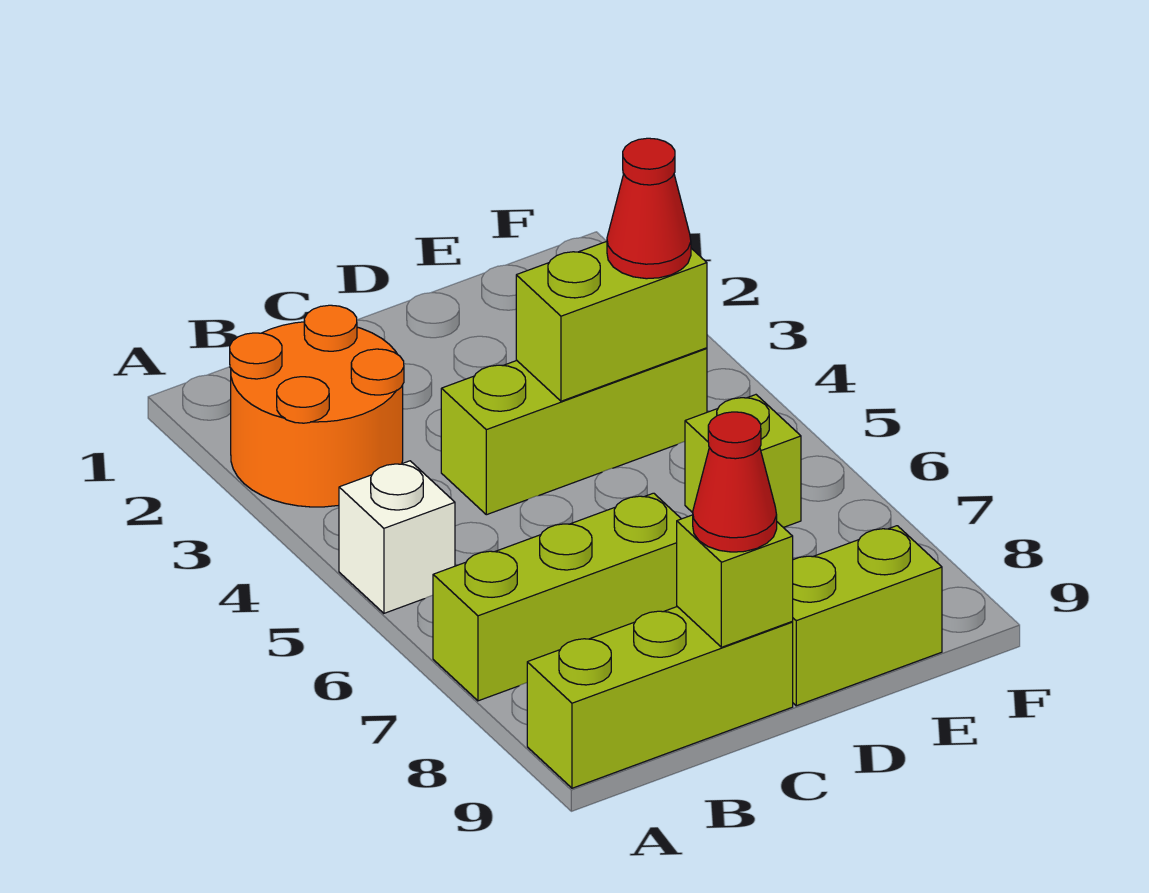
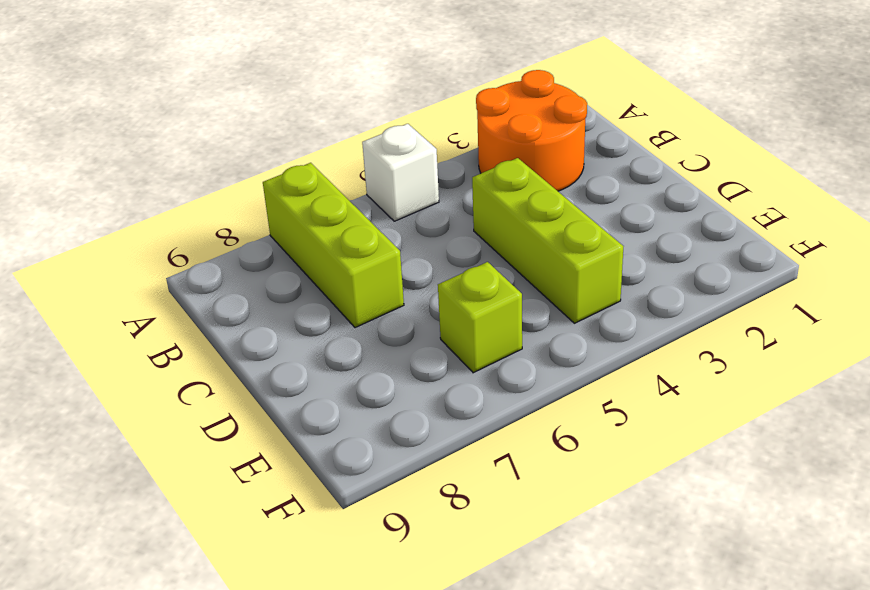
none -> lime 1x3 brick [527,607,793,788]
none -> lime 1x2 brick [792,526,942,706]

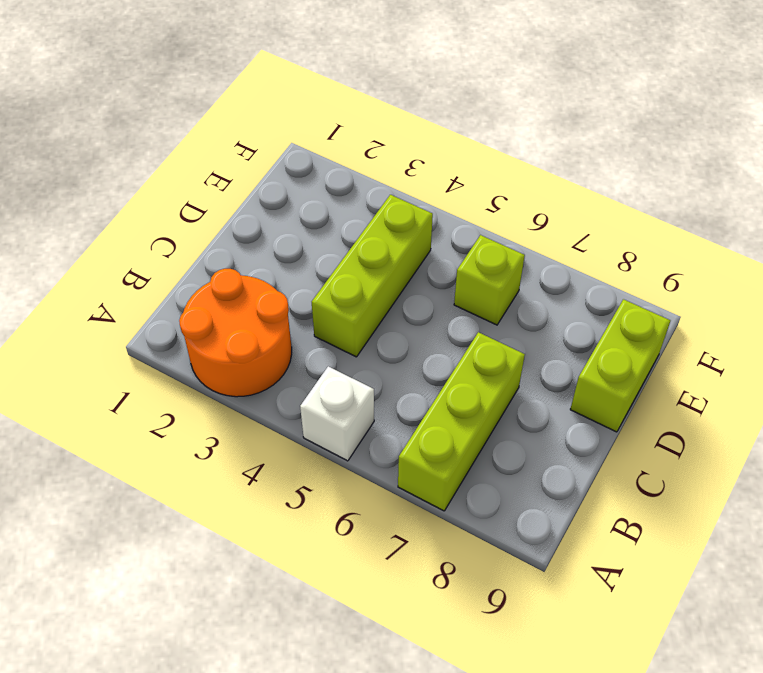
none -> lime 1x3 brick [527,607,793,788]
none -> lime 1x1 brick [677,515,793,647]

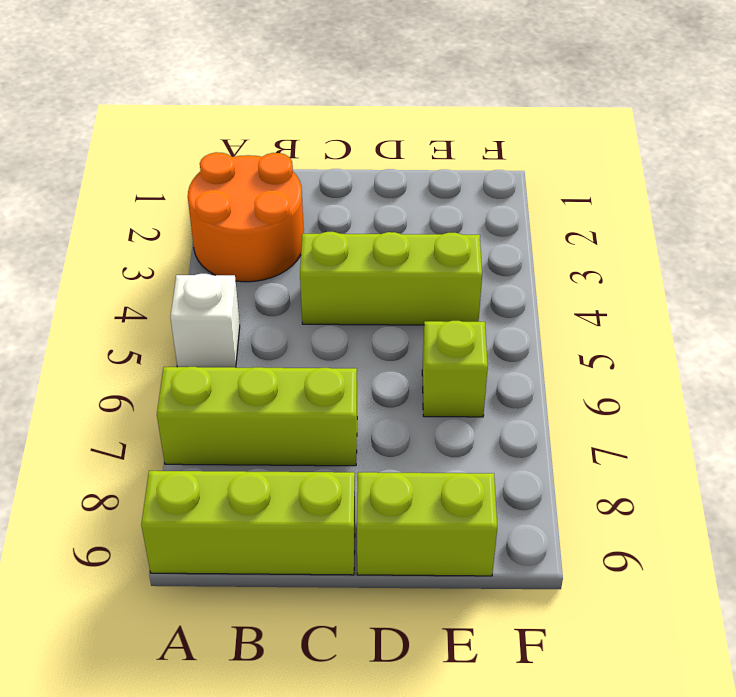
none -> lime 1x1 brick [677,515,793,647]
none -> lime 1x2 brick [516,241,707,401]

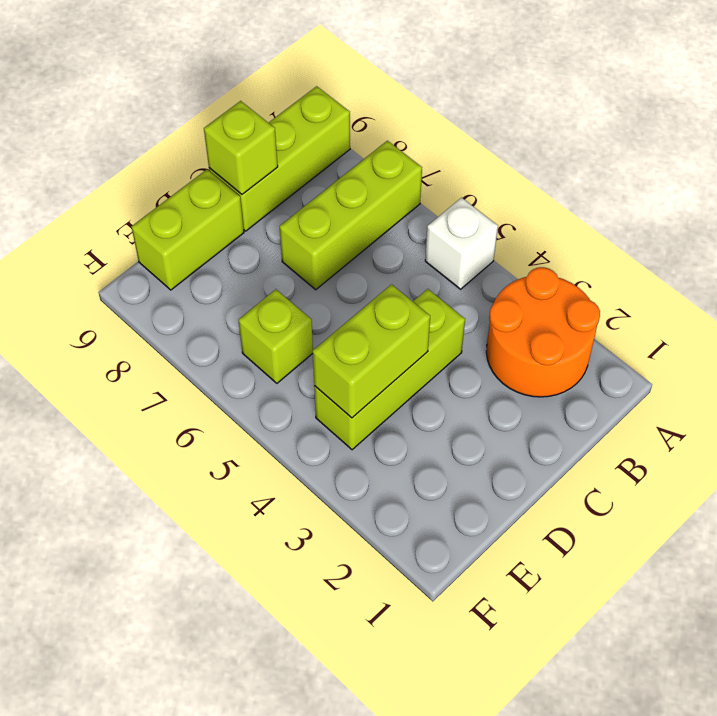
none -> red 1x1 cone [693,412,777,552]
none -> red 1x1 cone [607,138,691,279]

